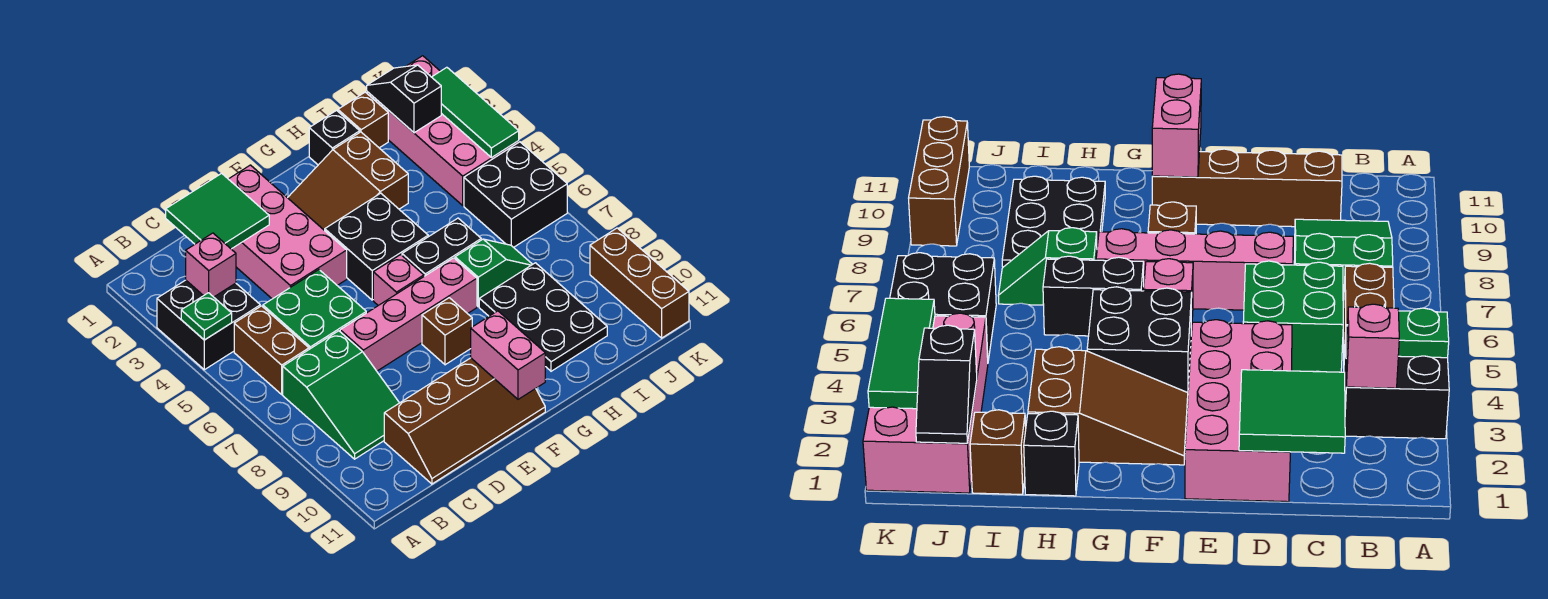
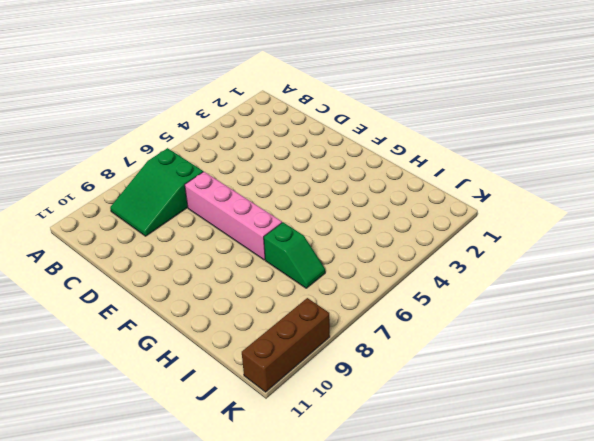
none -> black 2x2 brick [157,280,260,370]
none -> brown 1x2 brick [234,306,309,394]
none -> green 2x2 brick [263,270,366,349]

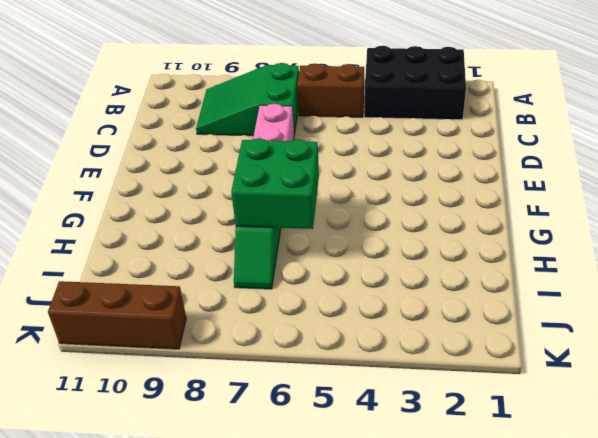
black 2x3 brick [364,46,466,120] -> black 2x2 brick [157,280,260,370]
green 2x2 brick [231,138,319,229] -> green 2x2 brick moved to [263,270,366,349]
none -> brown 2x4 slope [384,358,545,484]
none -> pink 2x4 brick [229,165,347,299]
none -> brown 2x3 slope [288,132,408,231]

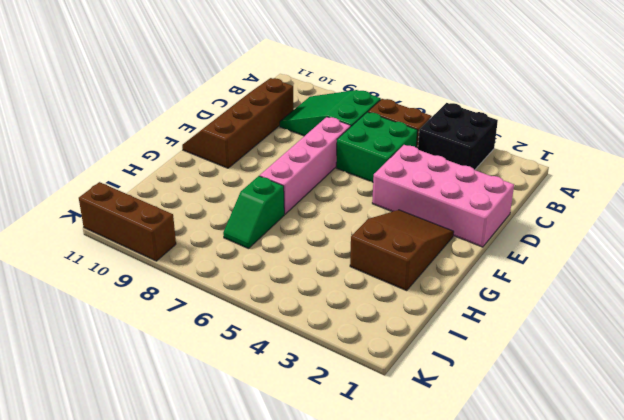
none -> black 2x2 brick [325,193,428,300]
none -> pink 1x1 brick [373,255,424,305]
none -> brown 1x1 brick [422,298,472,365]

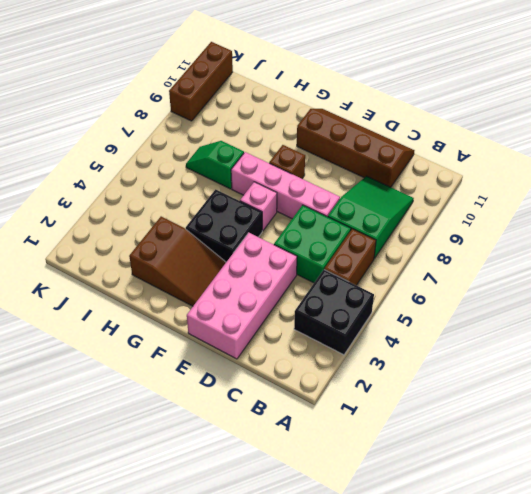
none -> black 1x2 brick [402,218,481,276]
none -> black 1x1 brick [309,111,360,165]
none -> black 2x3 plate [479,263,607,371]

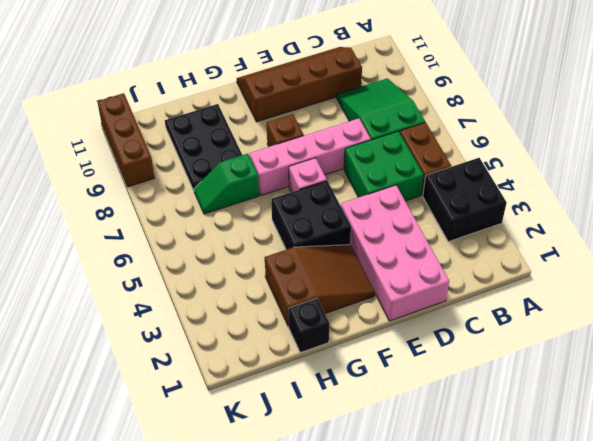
none -> black 1x2 brick [402,218,481,276]
none -> brown 1x1 brick [338,92,388,148]
none -> pink 2x4 brick [367,56,519,205]

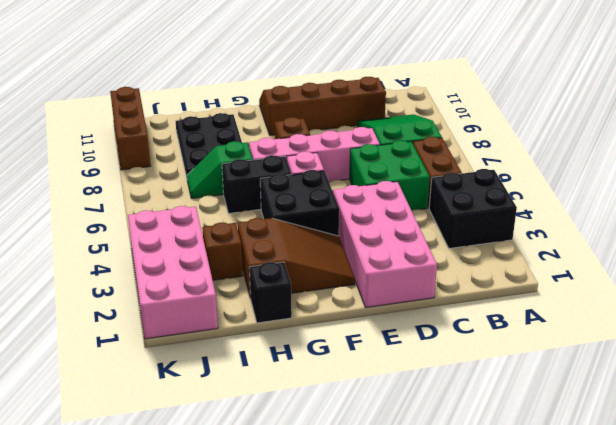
brown 1x1 brick [202,223,243,280] -> brown 1x1 brick moved to [338,92,388,148]
none -> black 2x2 brick [464,142,567,247]
none -> green 1x1 plate [181,293,232,340]
none -> pink 1x1 brick [186,233,236,297]

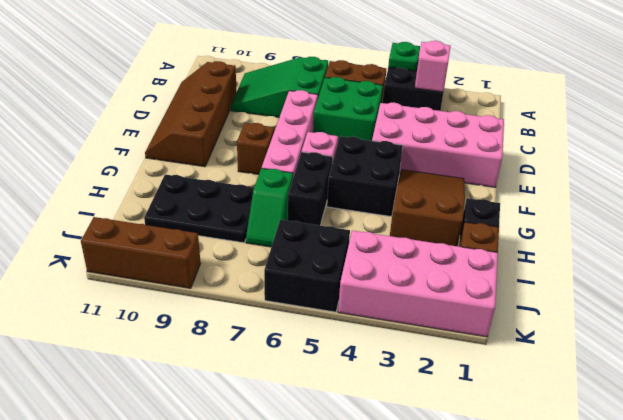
none -> green 2x2 tile [166,173,269,249]
none -> pink 1x2 brick [471,311,545,399]
none -> black 1x2 slope [367,65,441,133]

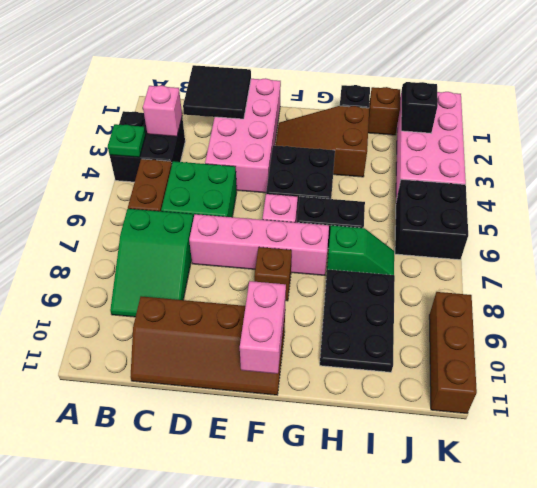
black 2x2 tile [183,65,251,119] -> green 2x2 tile [166,173,269,249]
none -> green 1x3 tile [432,67,519,158]

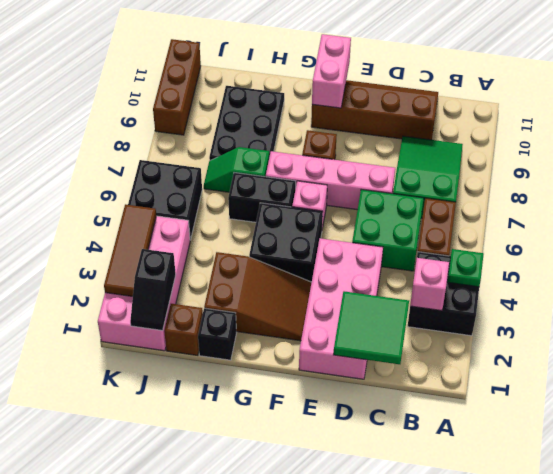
brown 1x3 tile [104,204,156,296] -> green 1x3 tile [432,67,519,158]

